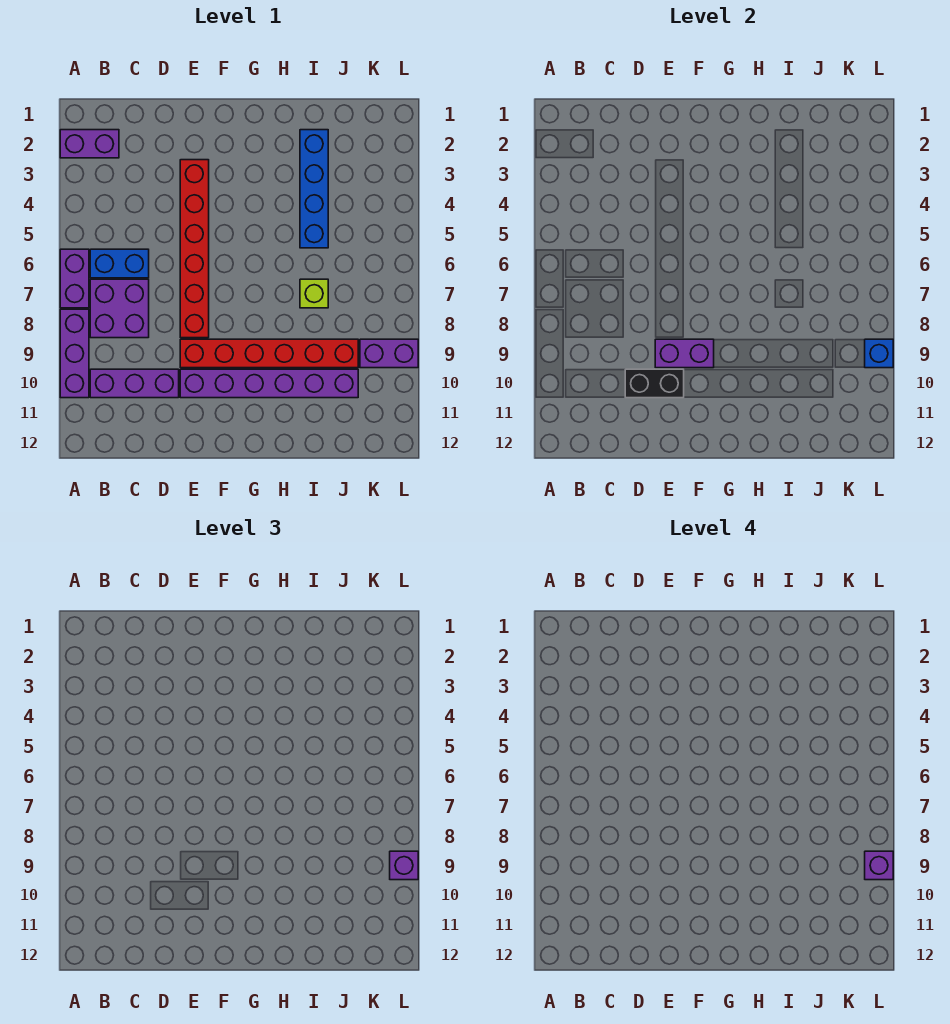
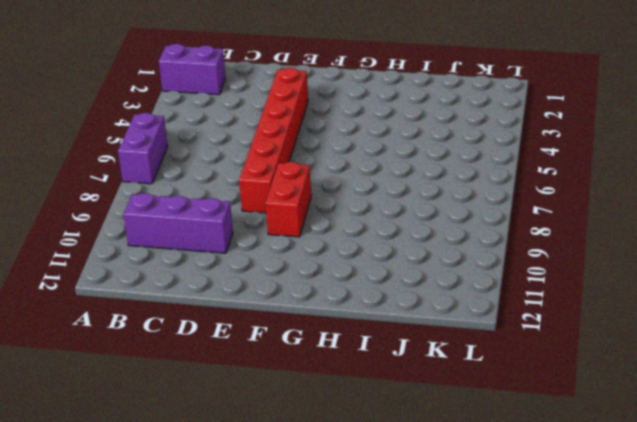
red 1x2 brick [266,162,311,237] -> red 1x6 brick [180,339,358,368]
none -> purple 1x3 brick [60,309,89,398]
none -> blue 1x2 brick [90,249,149,278]
none -> purple 2x2 brick [90,279,149,338]

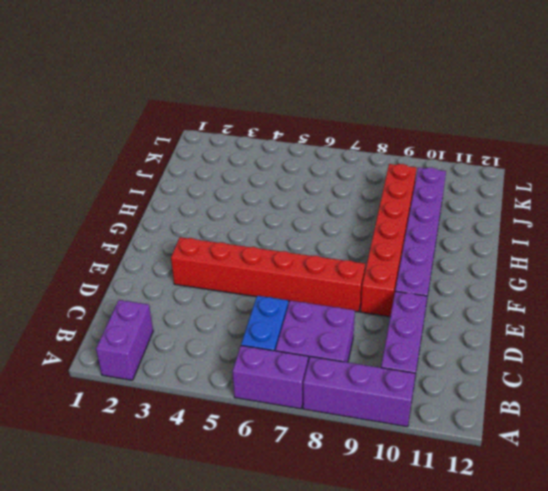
none -> blue 1x4 brick [300,130,328,248]
none -> lime 1x1 brick [300,279,328,308]
none -> purple 1x2 brick [360,339,418,368]

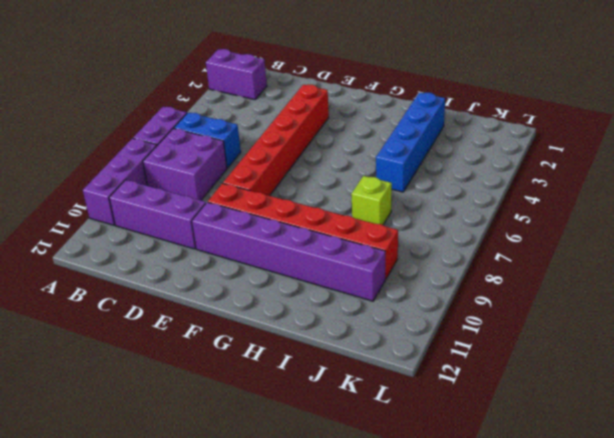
none -> purple 1x2 brick [360,339,418,368]
none -> black 1x2 brick [625,369,684,398]
none -> purple 1x2 brick [655,339,714,368]

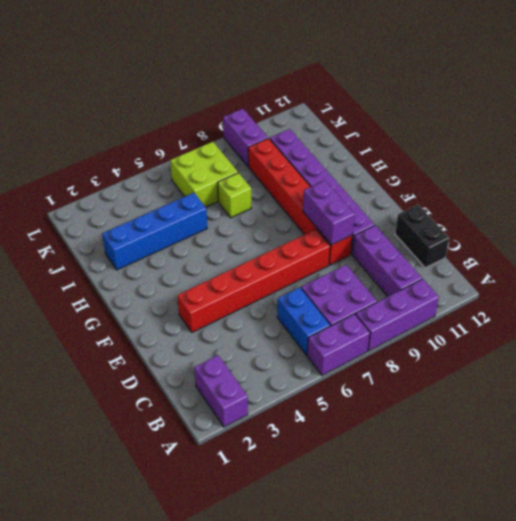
black 1x2 brick [395,205,449,268] -> black 1x2 brick moved to [625,369,684,398]
lime 2x2 brick [170,142,238,207] -> none
none -> blue 1x1 brick [865,339,893,368]
none -> purple 1x1 brick [390,851,418,880]
none -> purple 1x1 brick [865,851,893,880]

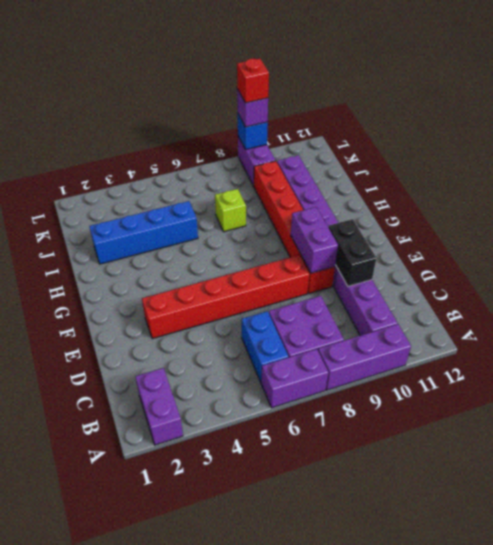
red 1x1 brick [237,59,269,103] -> purple 1x1 brick [865,851,893,880]

